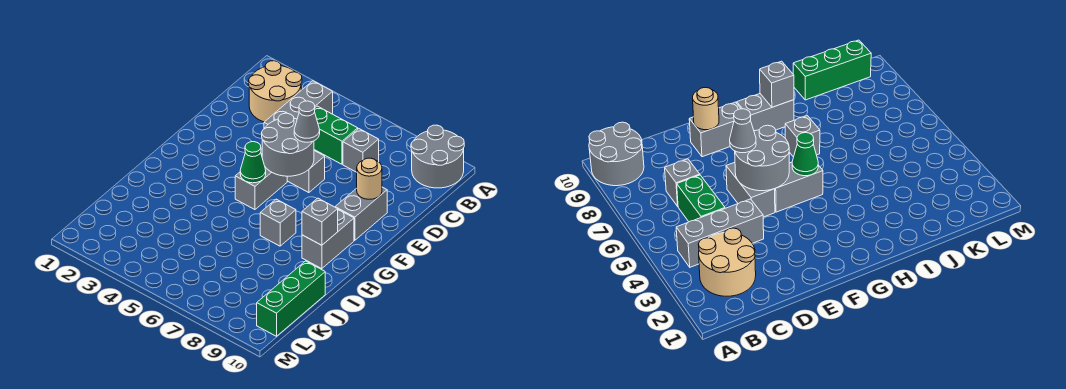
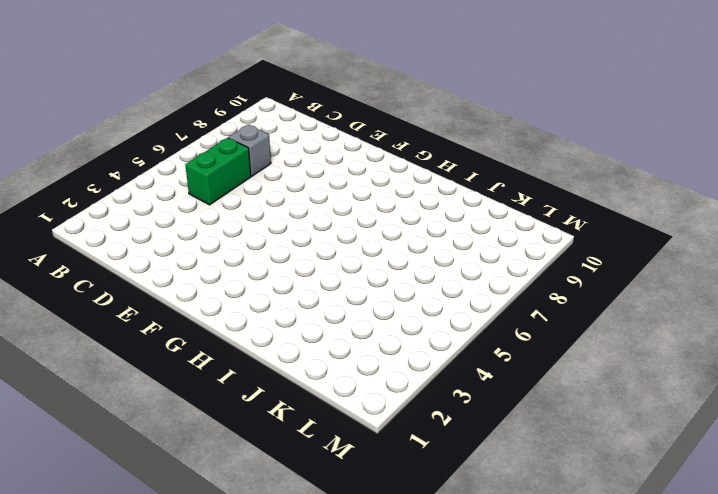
none -> grey 2x2 round brick [411,125,464,188]
none -> tan 2x2 round brick [249,61,302,122]
none -> grey 1x3 brick [264,81,333,128]

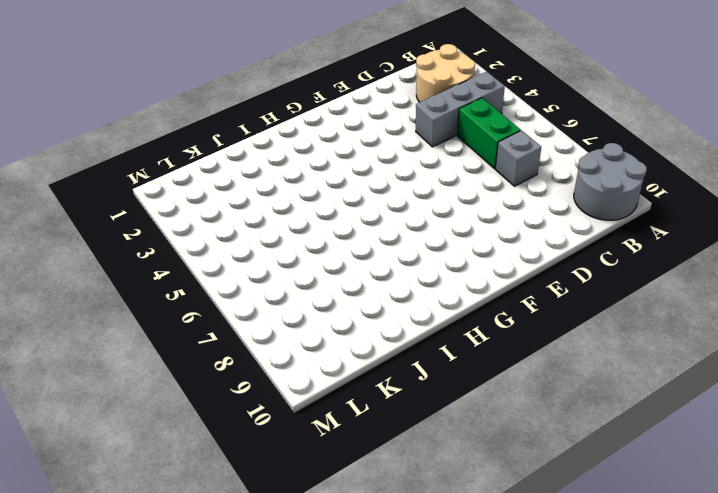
none -> grey 1x2 brick [287,151,325,193]
none -> grey 1x2 brick [335,187,387,240]
none -> grey 1x2 brick [235,153,287,210]

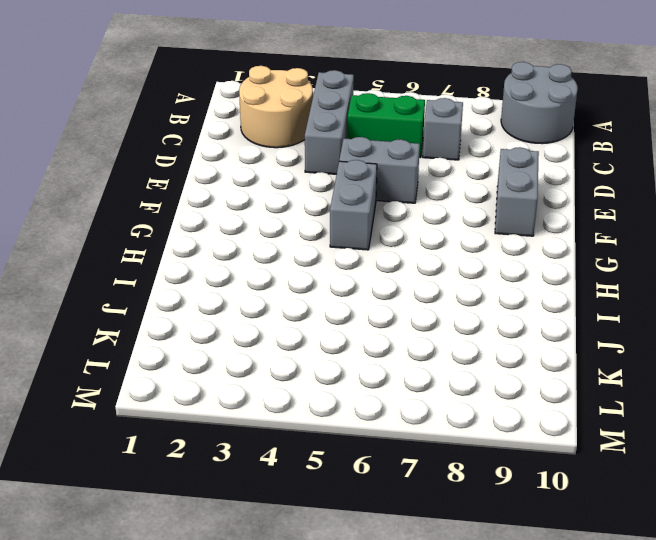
none -> grey 1x2 brick [302,210,354,269]
none -> grey 1x1 brick [260,199,296,246]
none -> green 1x3 brick [257,261,325,336]

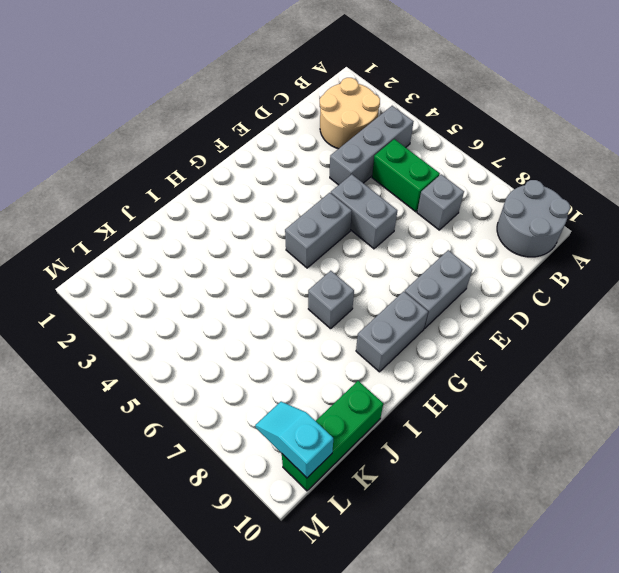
cyan 1x2 slope [255,402,333,478] -> none
none -> grey 2x2 round brick [262,113,314,176]
none -> tan 1x1 round brick [357,158,382,199]
none -> green 1x1 cone [240,142,266,183]

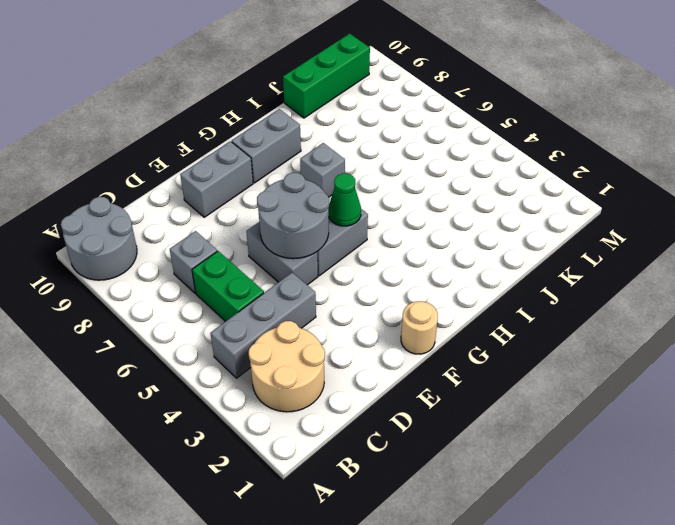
tan 1x1 round brick [401,301,438,354] -> tan 1x1 round brick moved to [357,158,382,199]
none -> grey 1x1 brick [302,198,338,245]
none -> grey 1x1 cone [294,101,320,142]

